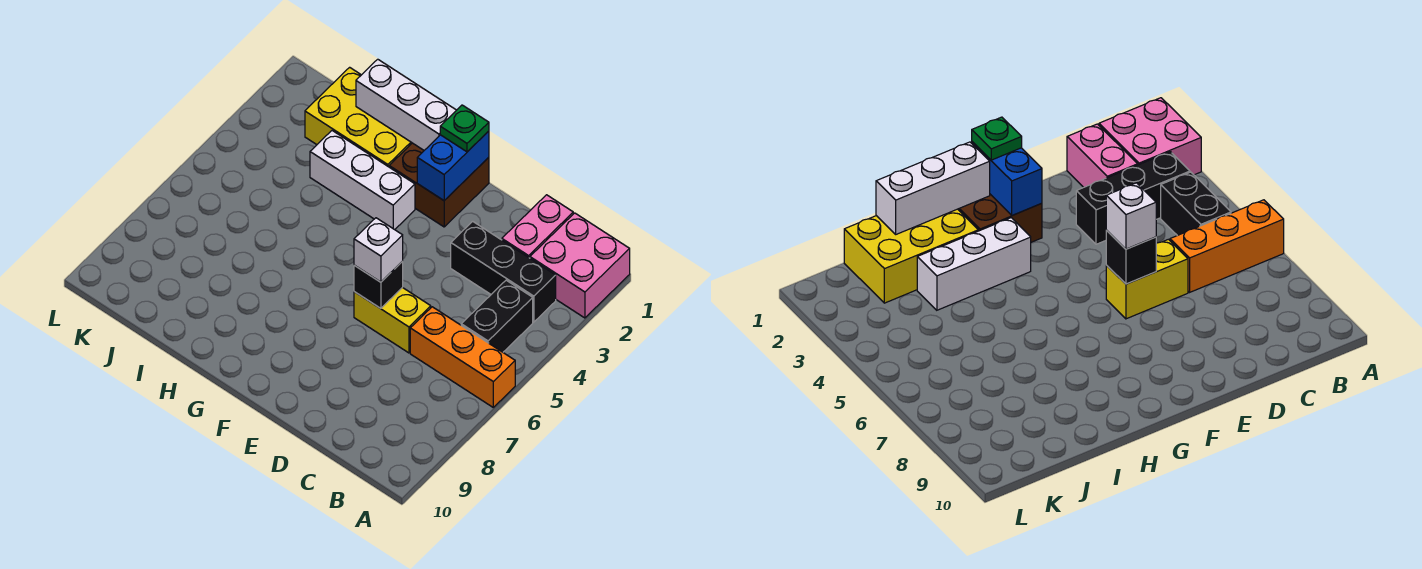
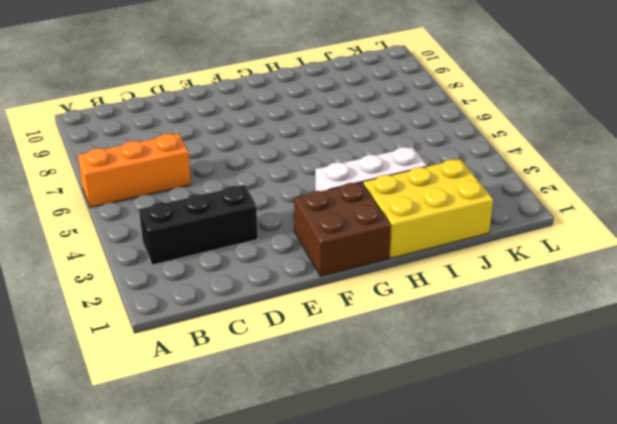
none -> pink 2x2 brick [530,213,630,318]
none -> black 1x2 brick [461,280,533,352]
none -> pink 1x2 brick [502,195,573,258]

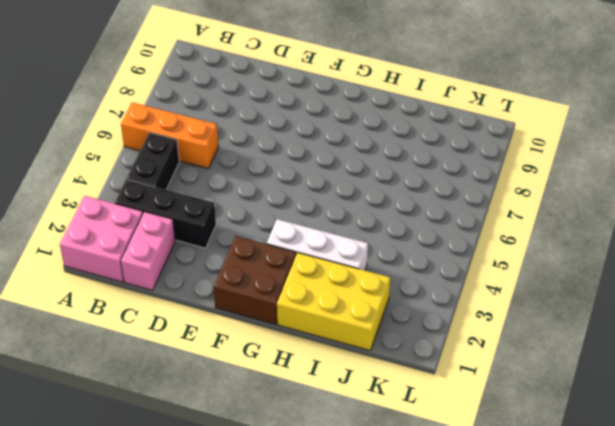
none -> yellow 1x2 brick [354,287,431,353]
none -> black 1x1 brick [354,261,403,308]
none -> blue 1x2 brick [417,131,489,201]

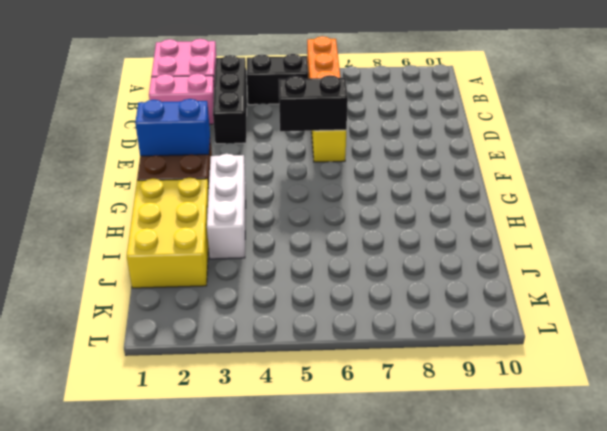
black 1x2 brick [279,75,348,131] -> black 1x1 brick [354,261,403,308]
none -> white 1x3 brick [356,59,456,150]
none -> white 1x1 brick [354,218,403,282]
none -> green 1x1 plate [440,105,489,152]

